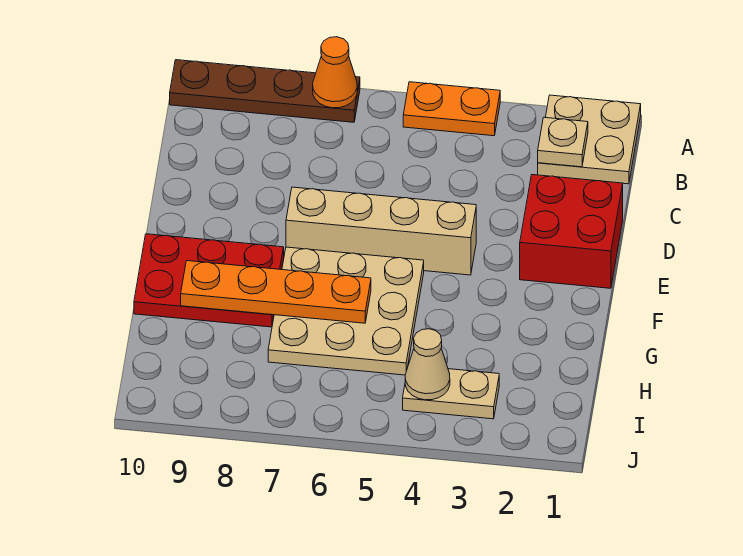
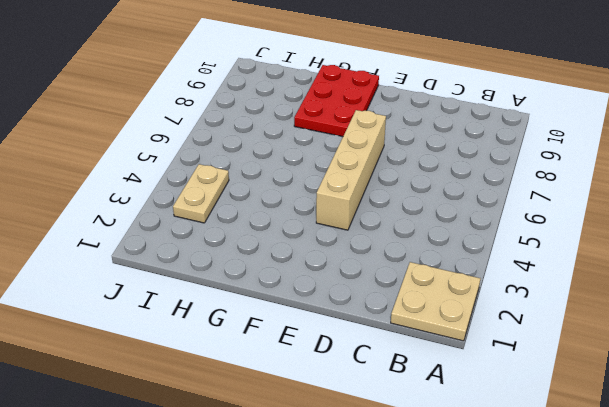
none -> orange 1x2 plate [403,82,500,136]
none -> brown 1x4 plate [170,60,360,122]
none -> red 2x2 brick [520,175,623,288]

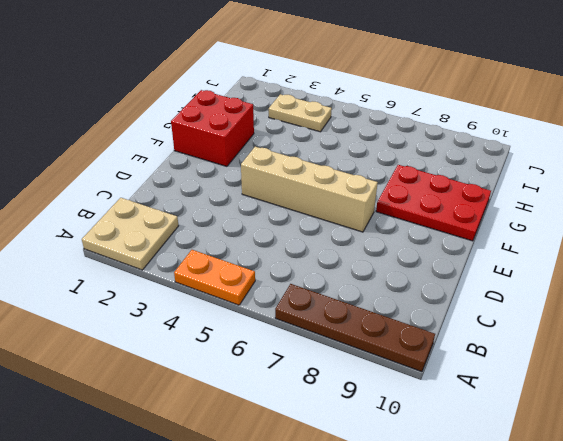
red 2x2 brick [171,90,254,166] -> red 2x2 brick moved to [520,175,623,288]
none -> tan 3x3 plate [268,247,424,375]
none -> orange 1x1 cone [313,37,357,108]
none -> tan 1x1 plate [538,117,588,167]

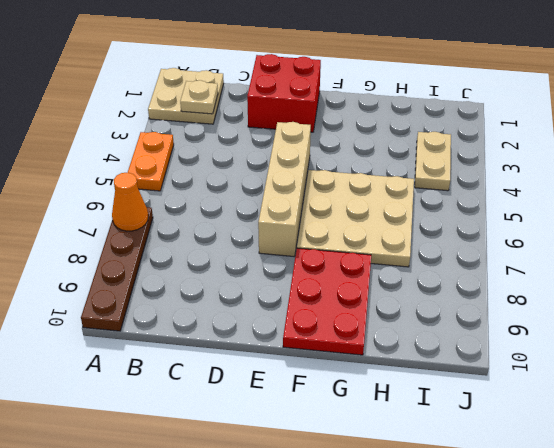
none -> orange 1x4 plate [181,261,371,323]
none -> tan 1x1 cone [405,329,450,400]

